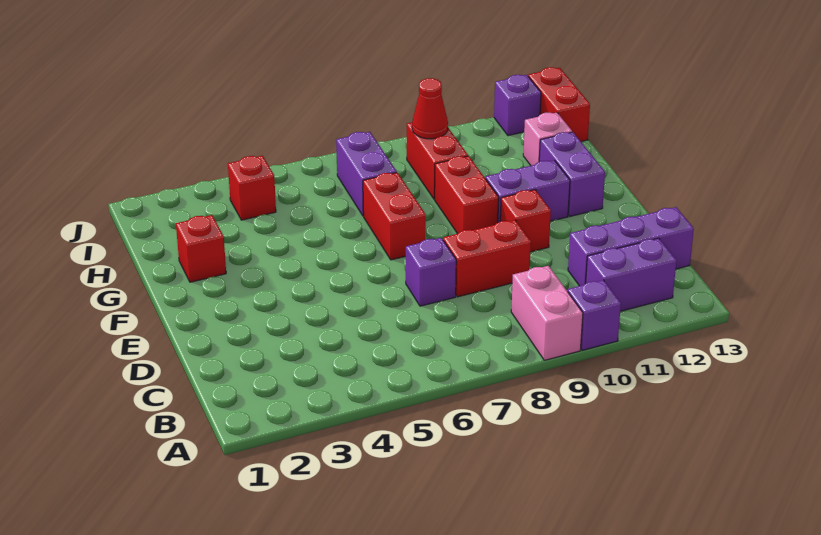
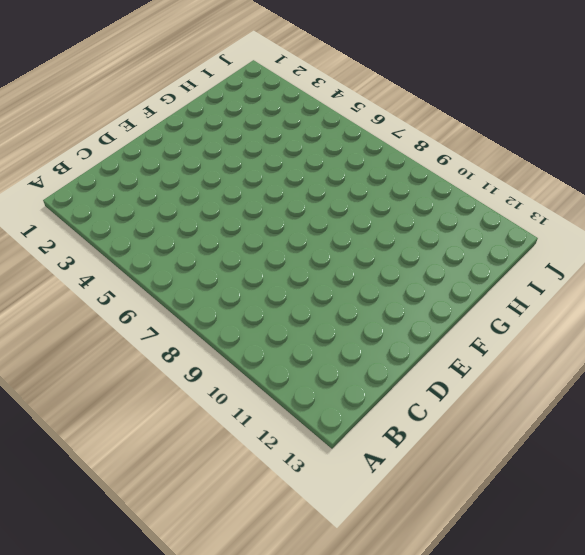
none -> pink 1x2 brick [511,266,583,360]
none -> purple 1x1 brick [568,280,621,350]
none -> purple 1x2 brick [586,238,676,311]

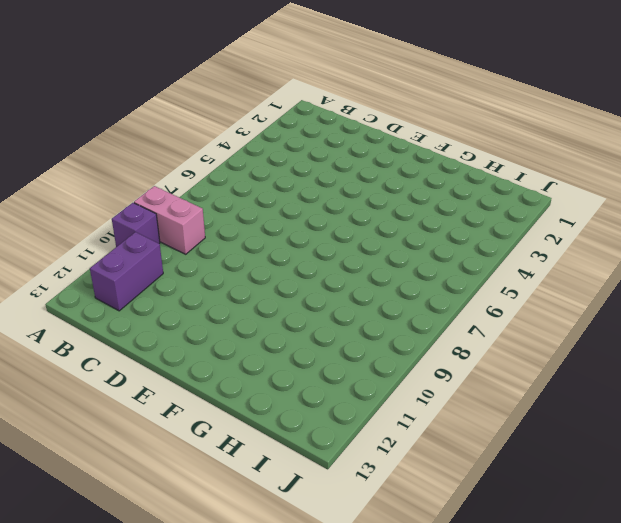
none -> purple 1x3 brick [568,207,694,286]
none -> purple 1x1 brick [406,238,456,306]
none -> red 1x2 brick [443,220,531,297]

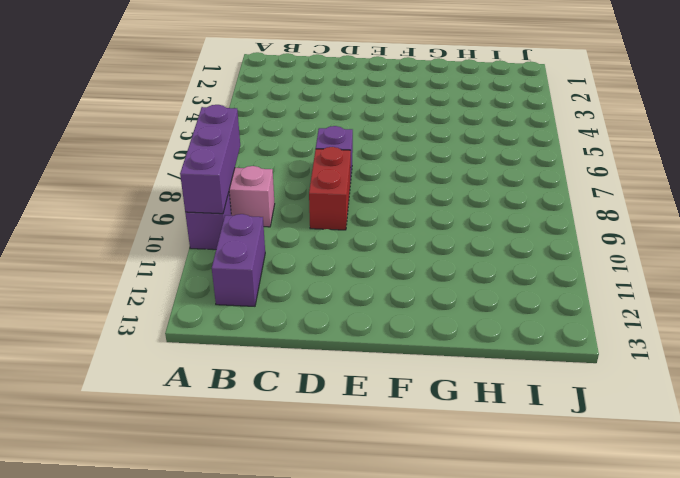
purple 1x3 brick [180,105,240,214] -> purple 1x3 brick moved to [568,207,694,286]
none -> red 1x1 brick [500,190,551,252]
none -> red 1x2 brick [363,173,426,260]
none -> red 1x2 brick [435,156,499,234]

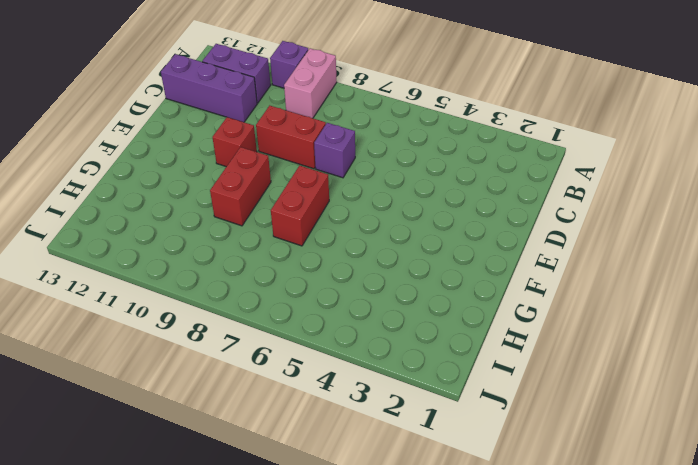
none -> purple 1x2 brick [486,160,570,222]
none -> purple 1x2 brick [539,132,605,216]
none -> red 1x1 brick [176,215,226,282]

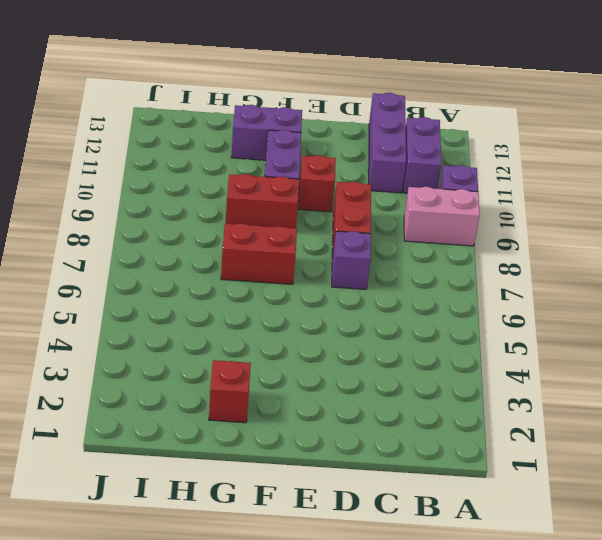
none -> purple 1x2 brick [336,132,397,216]
none -> red 1x2 brick [407,122,468,199]
none -> pink 1x1 brick [523,113,572,166]

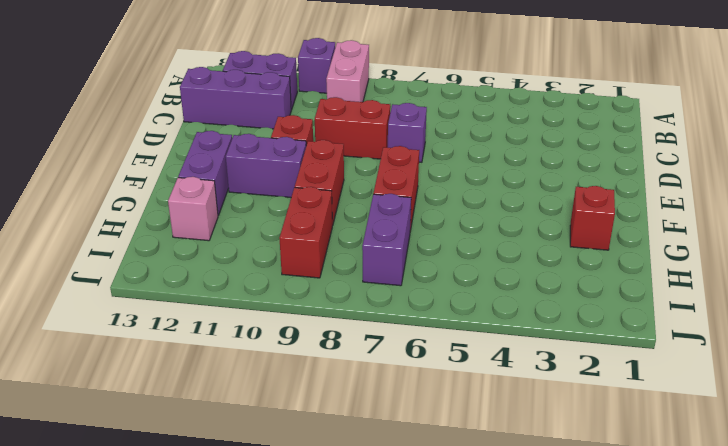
none -> red 1x1 brick [228,156,276,220]
none -> red 1x2 brick [528,67,590,142]
none -> purple 1x1 brick [494,75,541,136]

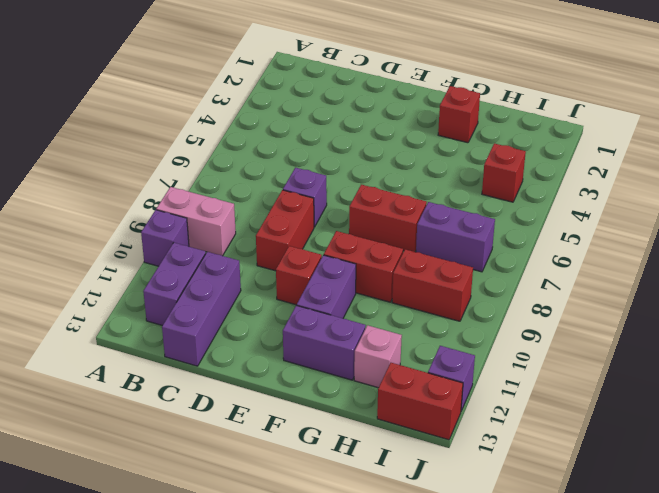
none -> red 1x1 cone [412,78,448,139]

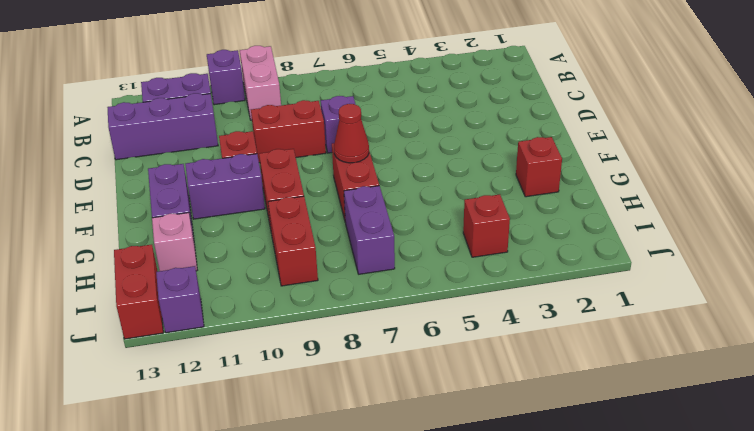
red 1x1 cone [334,104,369,163] -> red 1x1 cone moved to [412,78,448,139]

